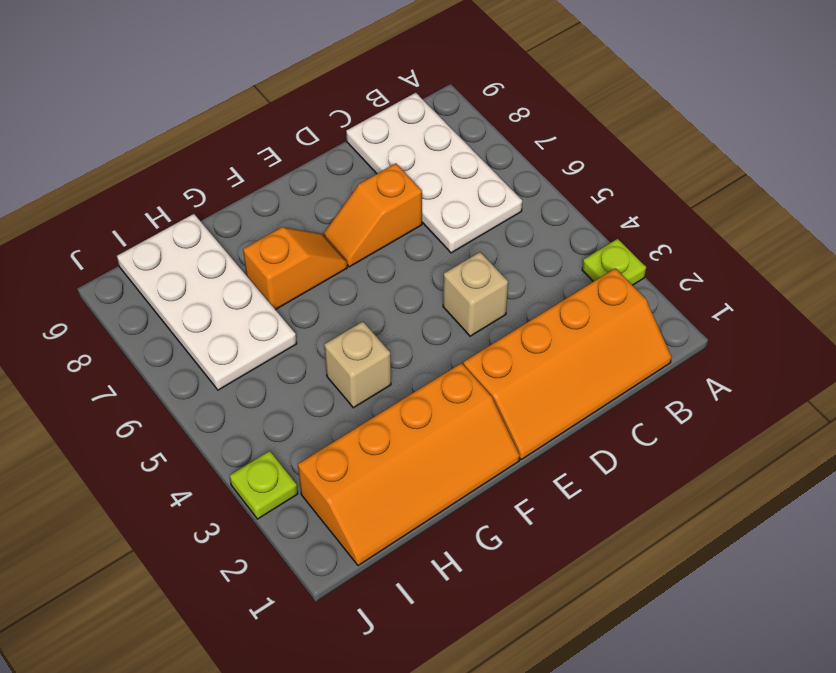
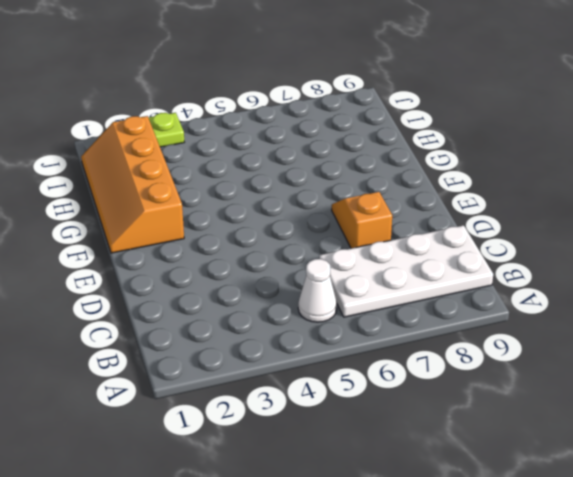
white 1x1 cone [298,259,337,322] -> none
none -> lime 1x1 plate [582,239,646,285]
none -> orange 2x4 slope [463,268,672,460]

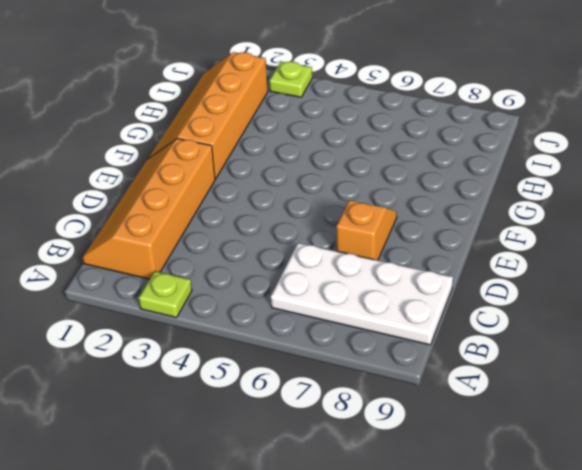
none -> tan 1x1 brick [443,252,508,336]
none -> orange 1x2 slope [243,227,347,310]

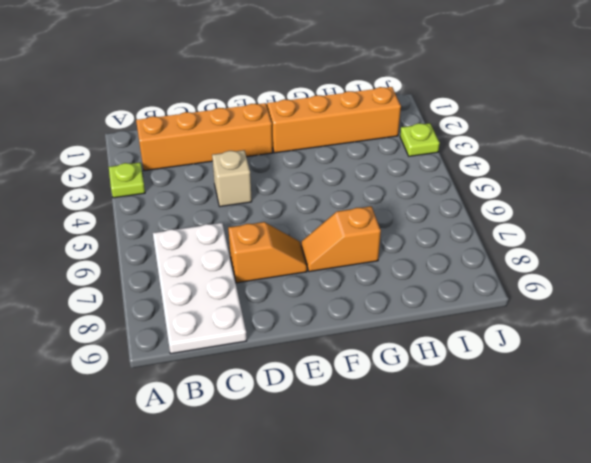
none -> tan 1x1 brick [324,322,391,408]
none -> white 2x4 plate [117,214,297,390]

